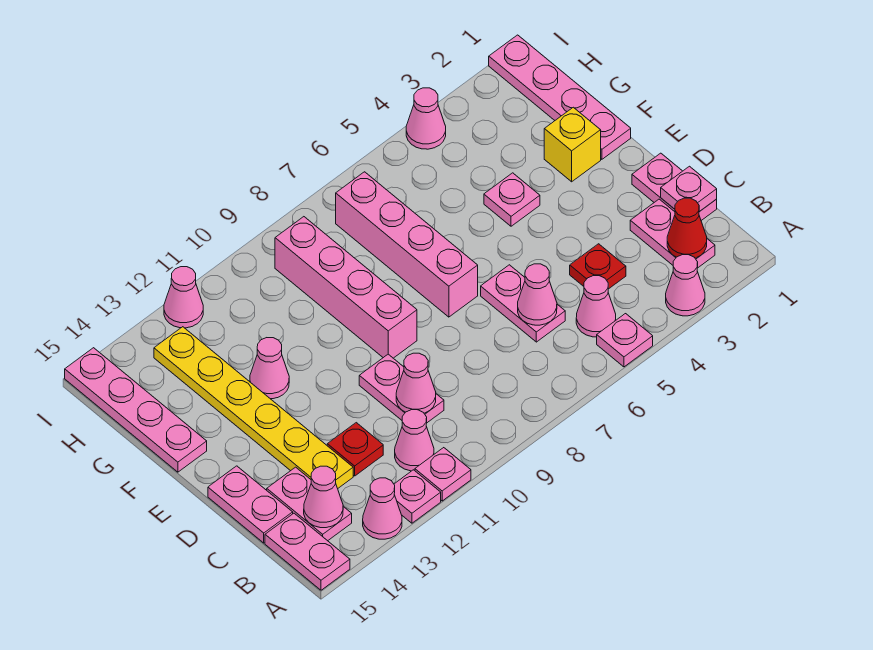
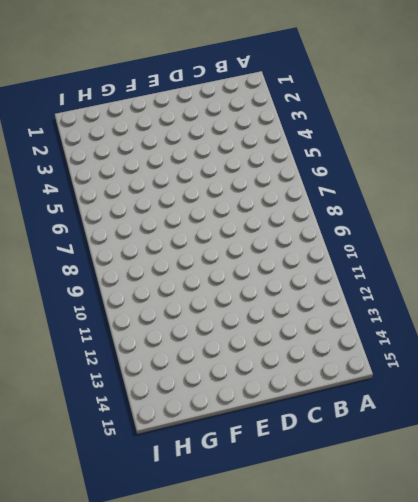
none -> pink 1x1 cone [666,255,705,316]
none -> pink 1x1 plate [597,314,653,367]
none -> pink 1x1 plate [415,448,471,501]
none -> pink 1x1 plate [394,470,441,523]

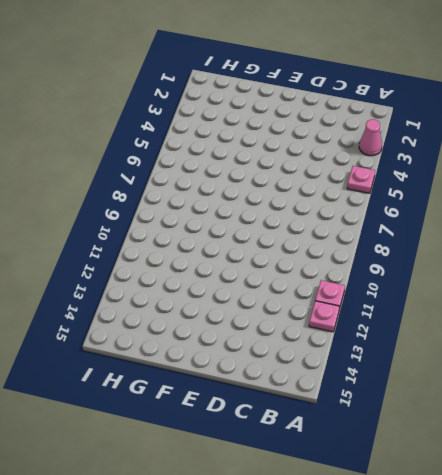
none -> pink 1x1 cone [363,478,402,539]
none -> pink 1x2 plate [265,513,350,590]
none -> pink 1x2 plate [630,199,715,267]
none -> pink 1x1 cone [576,276,616,337]

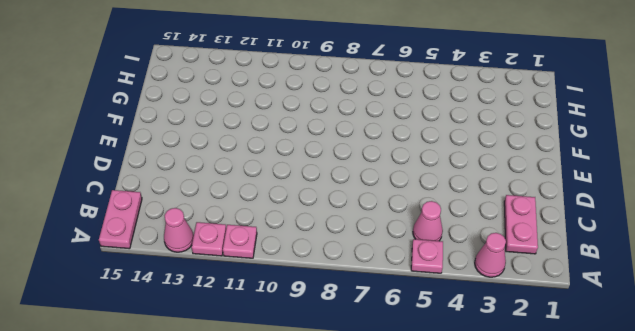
none -> pink 1x1 cone [395,410,434,471]
none -> pink 1x2 plate [267,467,352,541]
none -> pink 1x2 plate [632,153,717,220]
none -> red 1x1 plate [570,244,626,289]

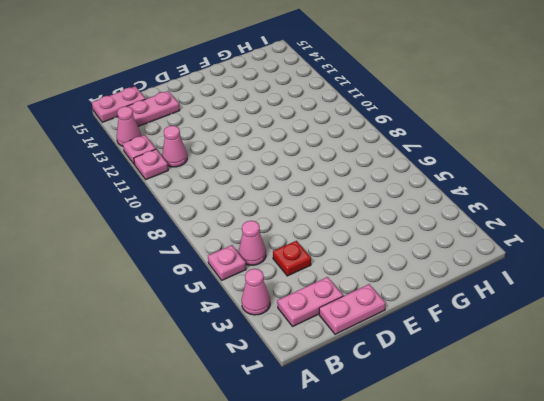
none -> pink 1x2 plate [481,265,565,342]
none -> pink 1x2 plate [359,354,444,423]
none -> red 1x1 plate [327,423,383,476]
none -> yellow 1x6 plate [154,327,353,488]

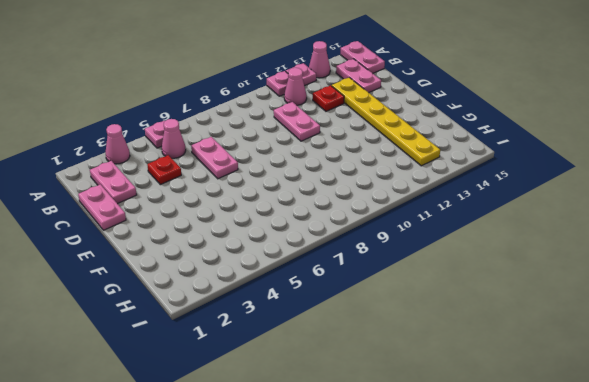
none -> pink 1x2 plate [208,466,293,543]
none -> pink 1x4 brick [336,172,478,317]
none -> pink 1x4 brick [275,217,417,358]
none -> pink 1x4 plate [489,35,631,159]

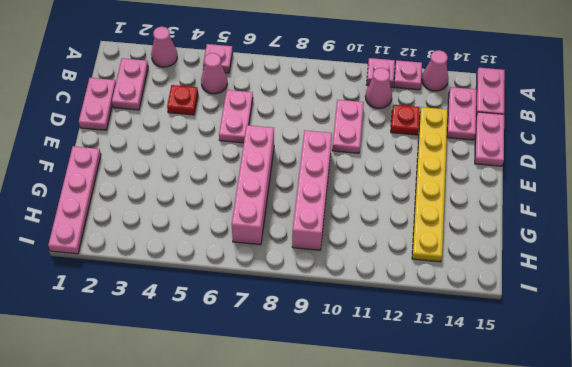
none -> yellow 1x1 brick [544,107,601,182]
none -> pink 1x1 plate [484,173,540,226]
none -> pink 1x1 cone [250,338,289,399]
none -> pink 1x4 plate [65,348,207,472]

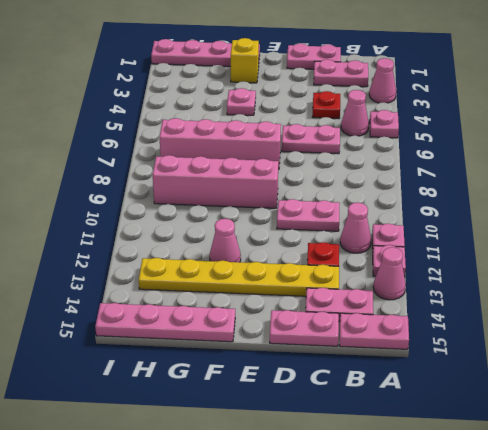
none -> pink 1x1 cone [406,88,446,149]
none -> pink 1x1 cone [164,267,203,328]
none -> red 1x1 cone [667,198,707,258]
none -> pink 1x1 cone [304,466,343,528]

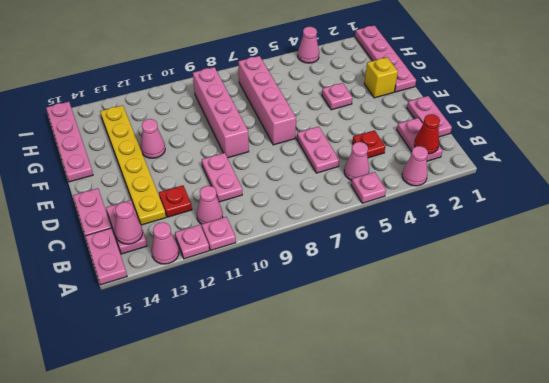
none -> pink 1x1 cone [164,267,203,328]
none -> pink 1x1 plate [661,166,717,212]
none -> pink 1x1 cone [518,264,557,325]
none -> pink 1x1 cone [396,353,436,413]

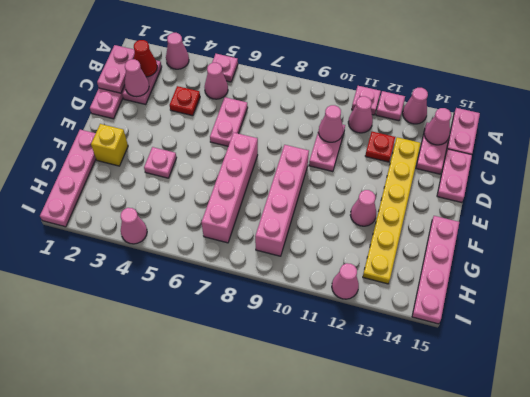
pink 1x2 plate [97,45,135,93] -> pink 1x1 plate [661,166,717,212]
pink 1x1 cone [125,59,149,97] -> pink 1x1 cone moved to [518,264,557,325]

